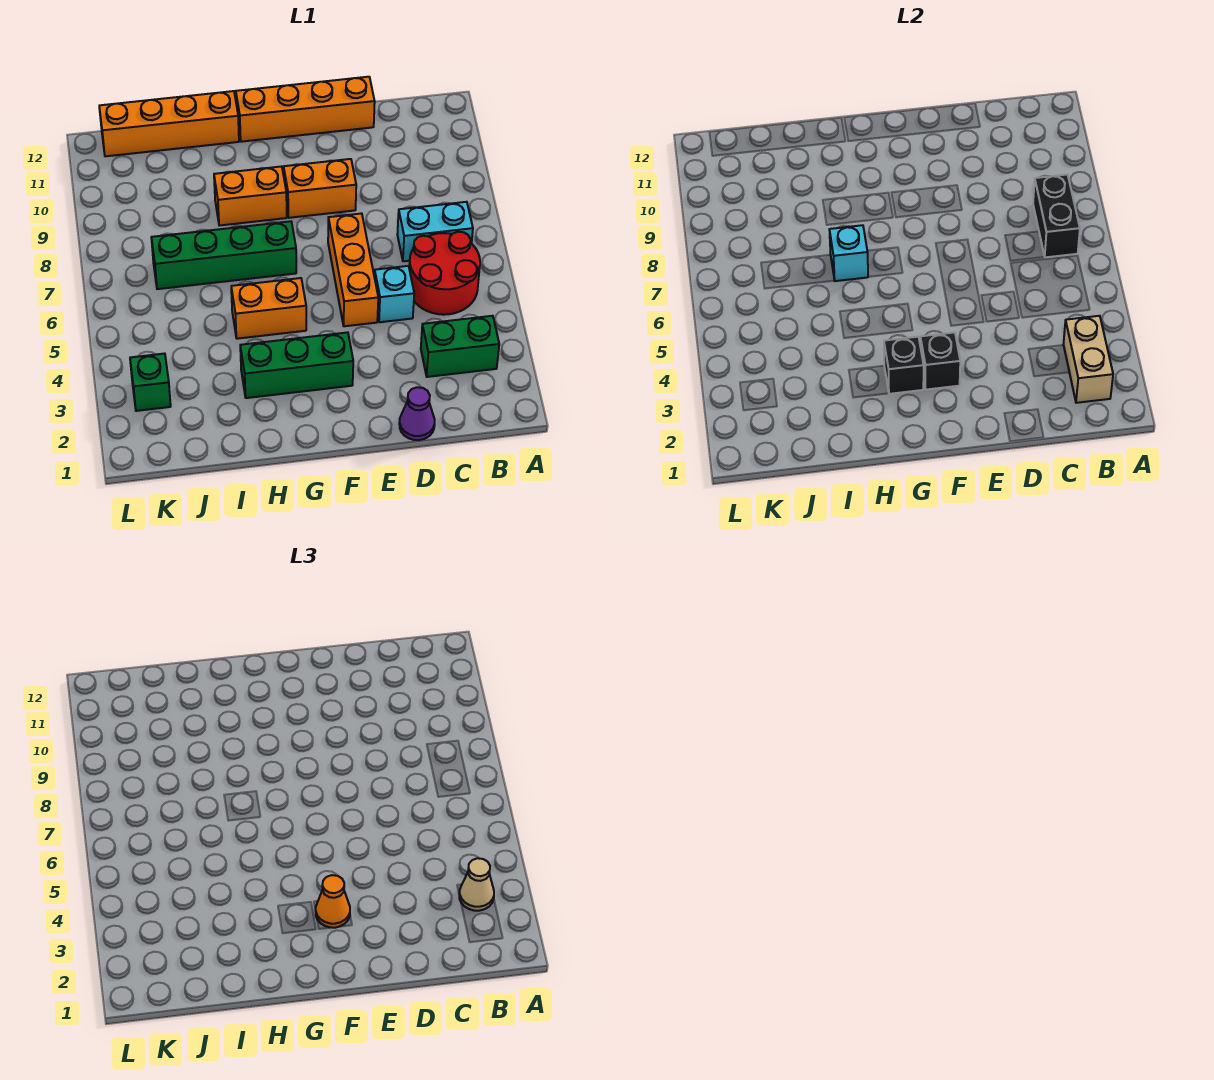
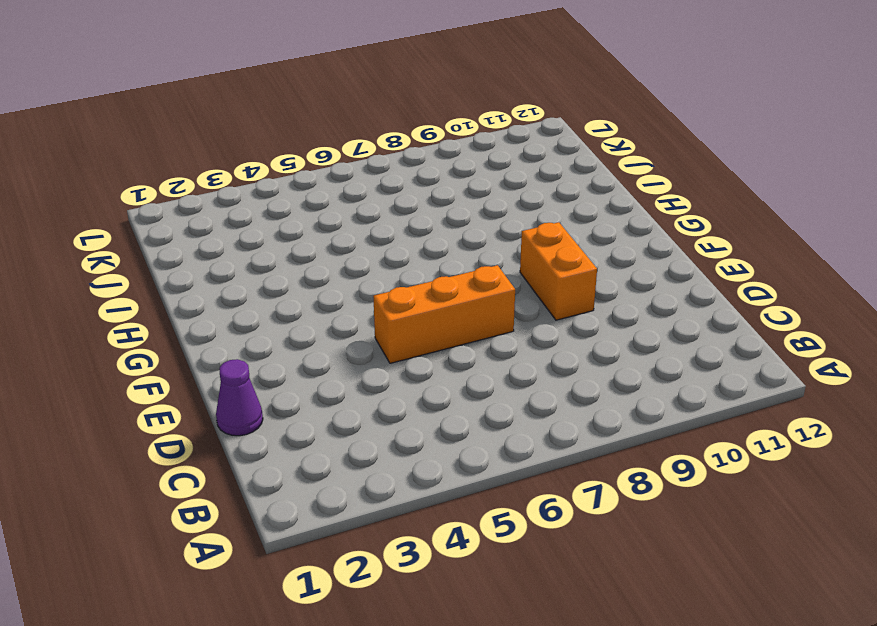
none -> green 1x2 brick [421,316,499,377]
none -> red 2x2 round brick [409,232,480,315]
none -> cyan 1x2 brick [397,202,473,261]

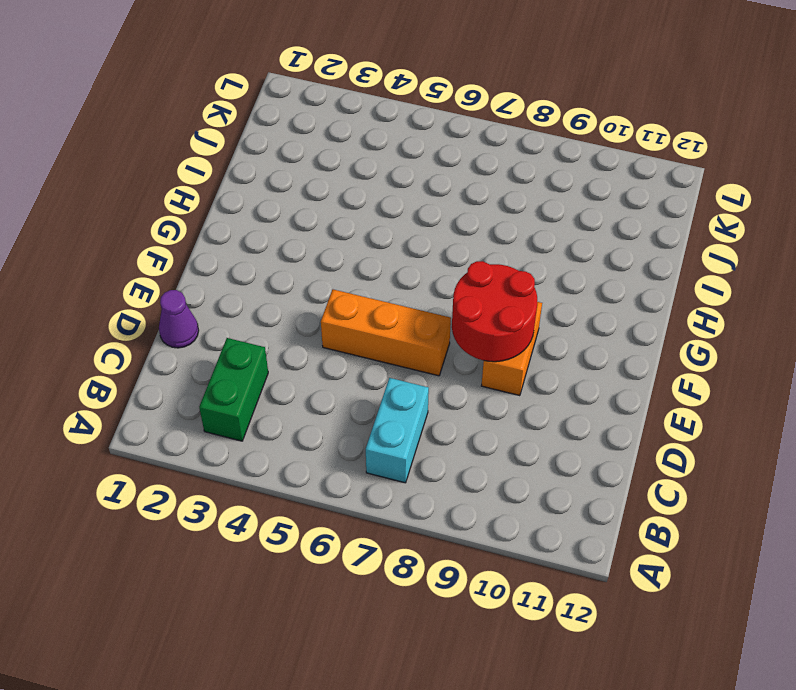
red 2x2 round brick [452,261,537,362] -> red 2x2 round brick moved to [409,232,480,315]
none -> cyan 1x1 brick [374,266,414,322]
none -> orange 1x4 brick [236,77,375,142]
none -> green 1x3 brick [240,332,353,398]

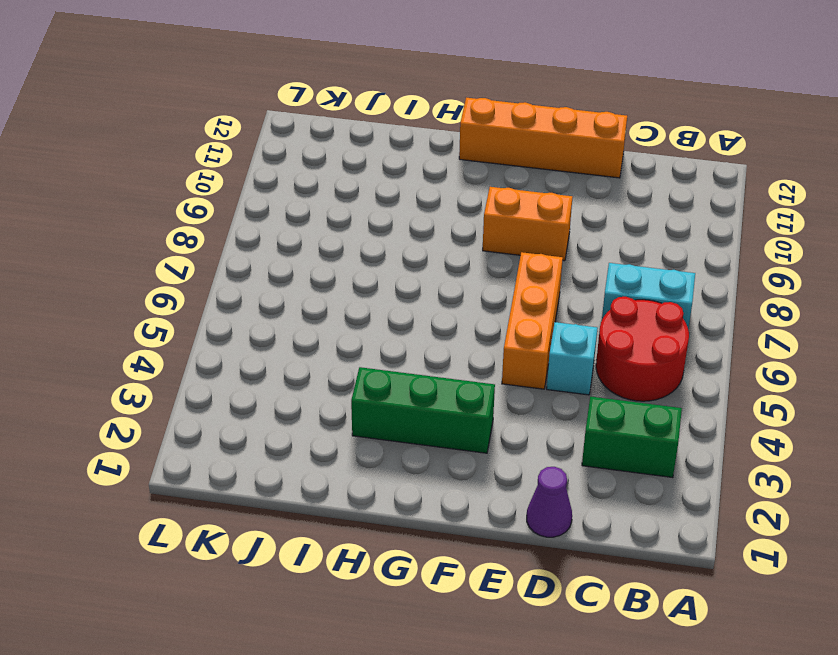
none -> orange 1x2 brick [231,278,306,339]
none -> green 1x4 brick [151,221,296,289]
none -> orange 1x2 brick [214,166,287,226]

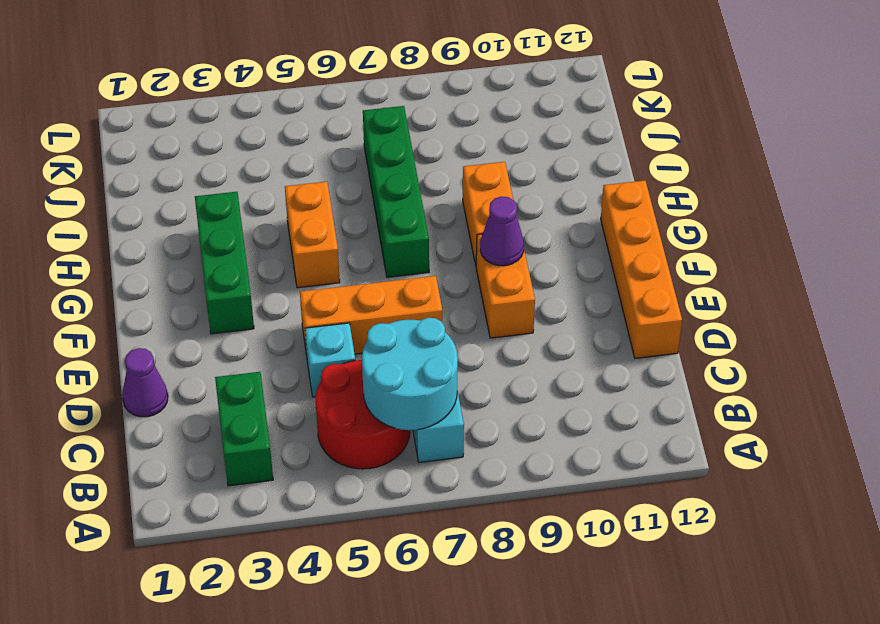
cyan 2x2 round brick [362,318,458,430] -> black 1x2 brick [1033,175,1080,257]
purple 1x1 cone [480,196,524,266] -> none
none -> orange 1x4 brick [99,91,239,156]
none -> green 1x1 brick [130,354,171,411]
none -> tan 1x2 brick [1063,316,1113,403]

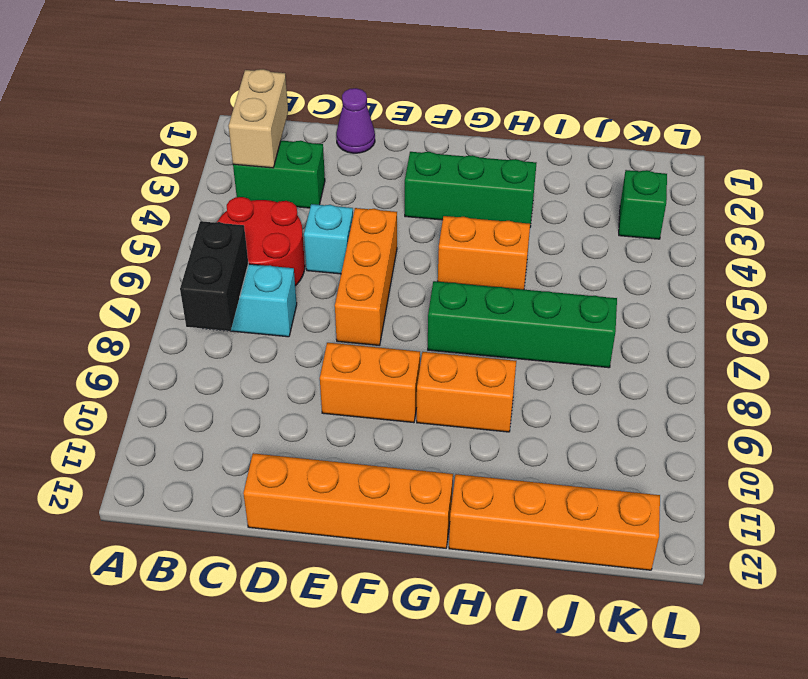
none -> black 1x1 brick [920,332,960,390]
none -> black 1x1 brick [884,337,924,394]
none -> cyan 1x1 brick [829,225,868,281]

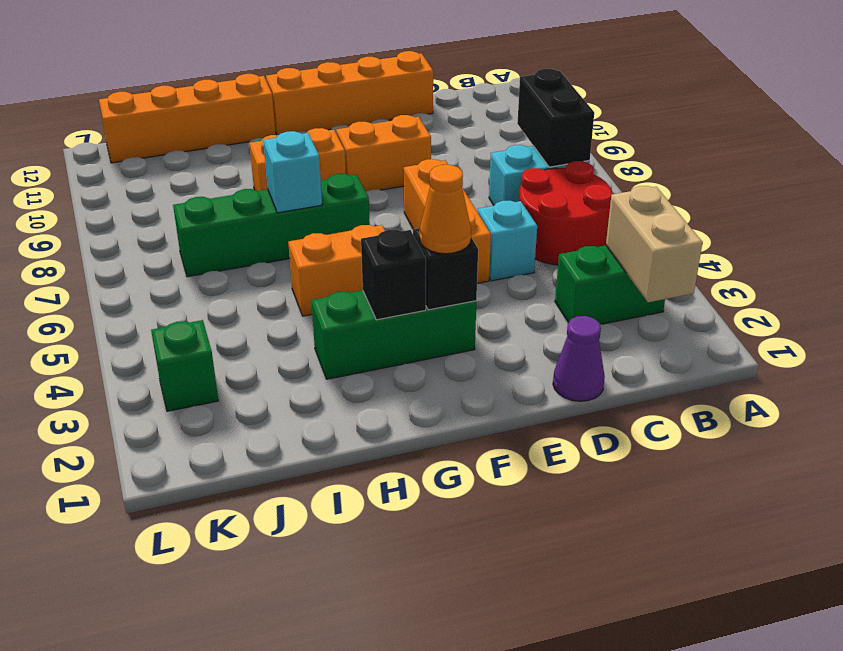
none -> tan 1x1 cone [459,858,494,911]

